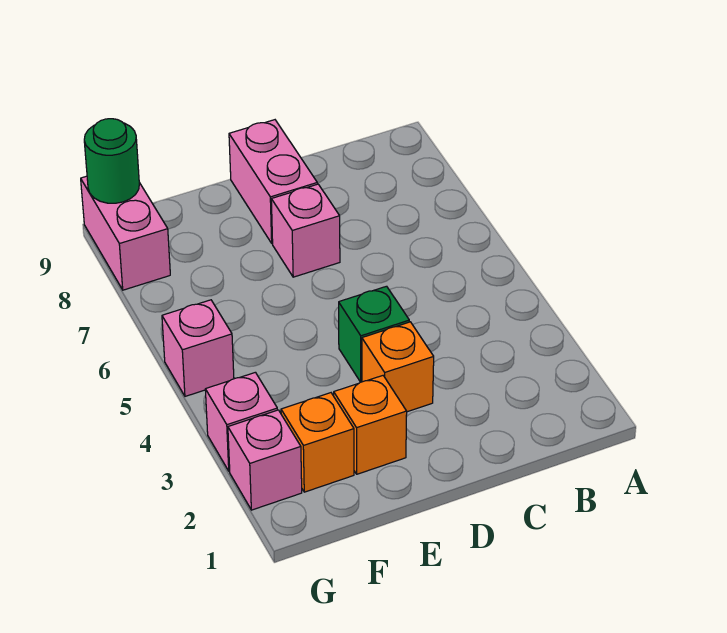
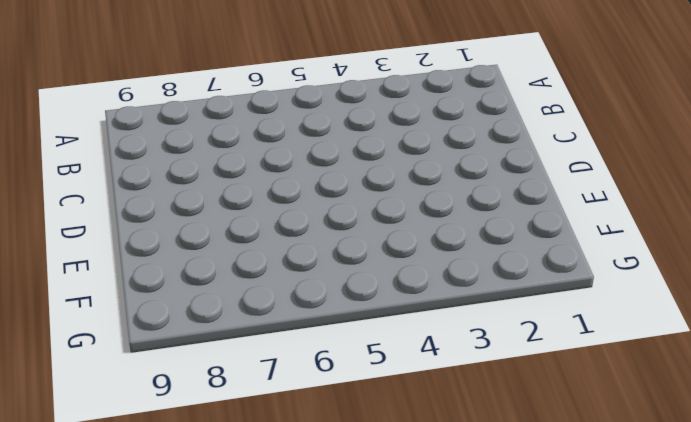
none -> orange 1x1 brick [362,322,434,412]
none -> green 1x1 brick [339,286,409,382]

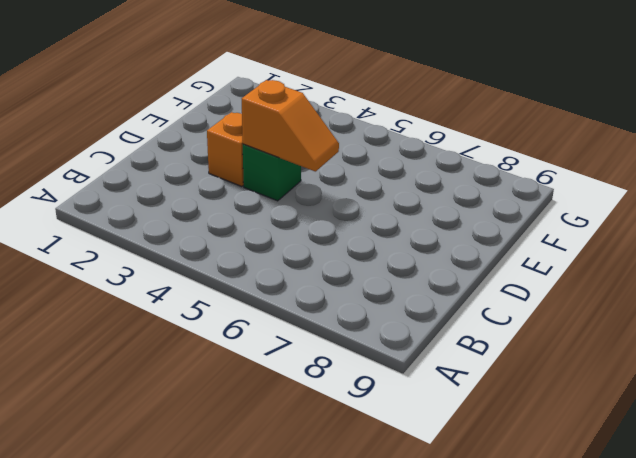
orange 1x2 slope [242,80,339,172] -> none
none -> pink 1x1 brick [271,184,340,277]
none -> pink 1x2 brick [229,120,317,243]

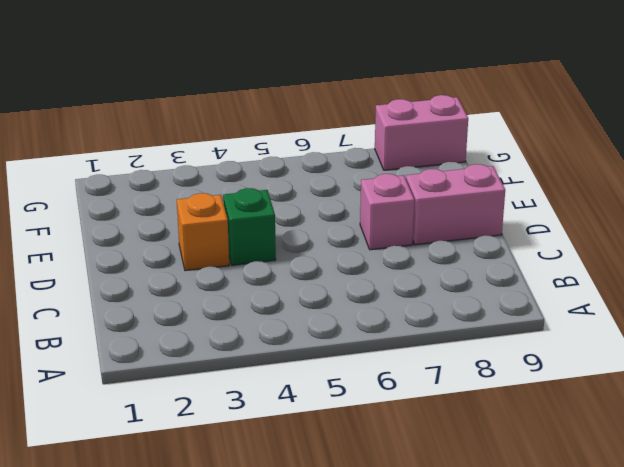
none -> orange 1x1 brick [333,376,407,474]
none -> orange 1x1 brick [281,393,354,492]

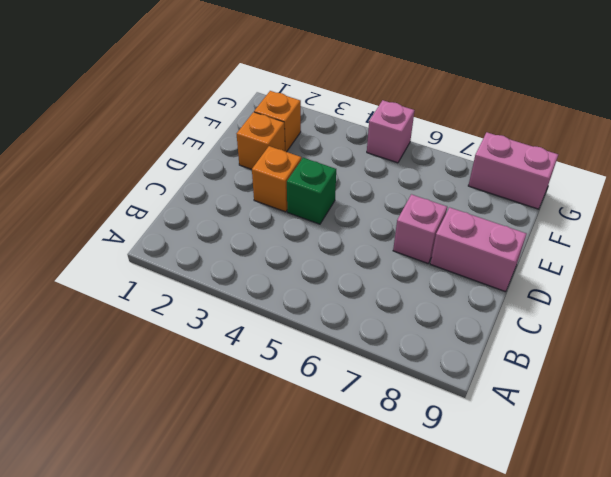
none -> pink 1x1 brick [228,410,302,510]
none -> pink 1x1 brick [205,372,277,471]

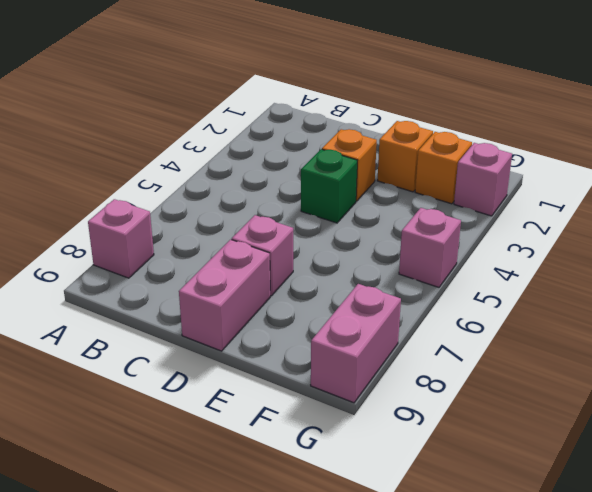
pink 1x1 brick [88,199,154,278] -> pink 1x1 brick moved to [205,372,277,471]
none -> green 1x1 round brick [84,119,139,203]

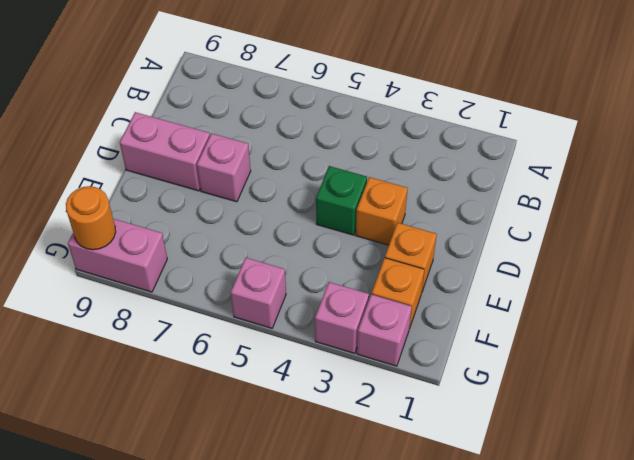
orange 1x1 round brick [66,186,116,250] -> green 1x1 round brick [84,119,139,203]

